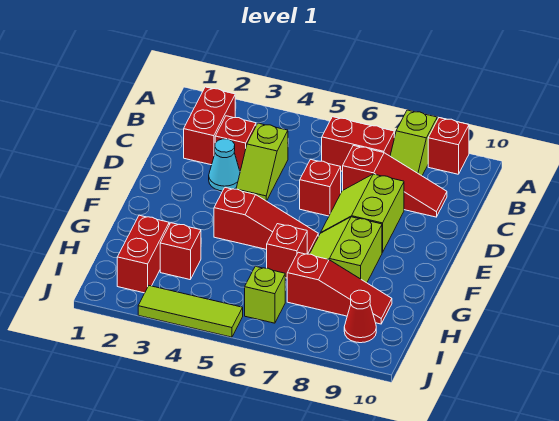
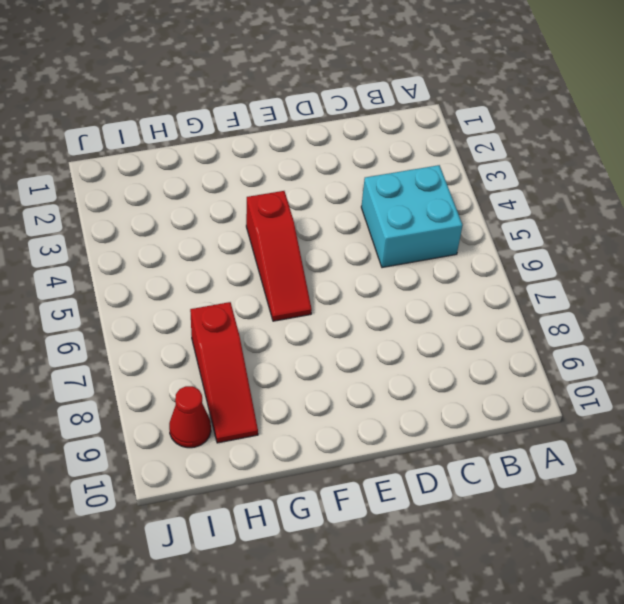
cyan 2x2 brick [361,165,463,268] -> lime 1x2 slope [236,123,288,201]
none -> lime 1x2 slope [390,110,437,176]
none -> red 1x1 brick [428,118,469,174]
none -> red 1x2 brick [184,87,235,165]

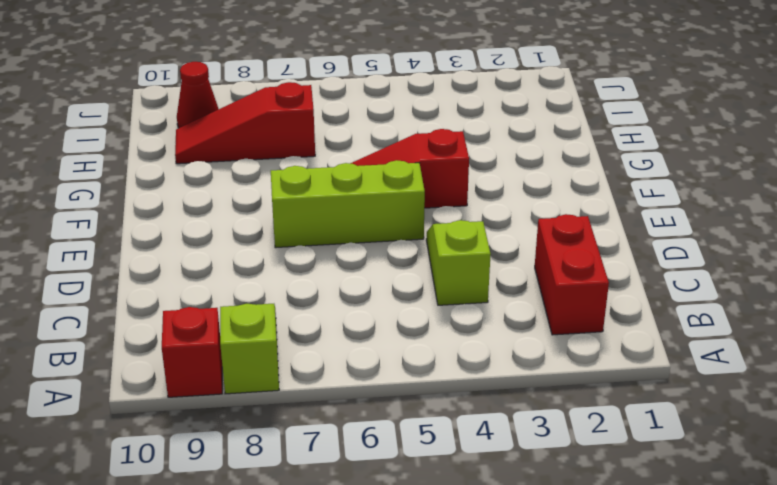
lime 1x3 brick [271,160,425,248] -> lime 2x2 slope [321,174,404,253]
none -> red 1x2 brick [322,117,394,171]
none -> red 1x1 brick [215,116,256,171]
none -> red 1x3 slope [343,146,447,217]

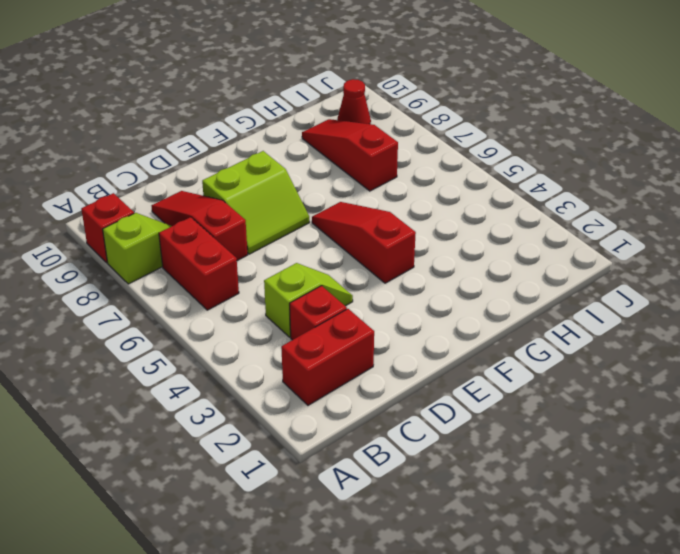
none -> cyan 1x1 cone [209,139,240,191]
none -> red 1x1 brick [300,160,341,216]
none -> lime 2x2 slope [310,217,382,283]

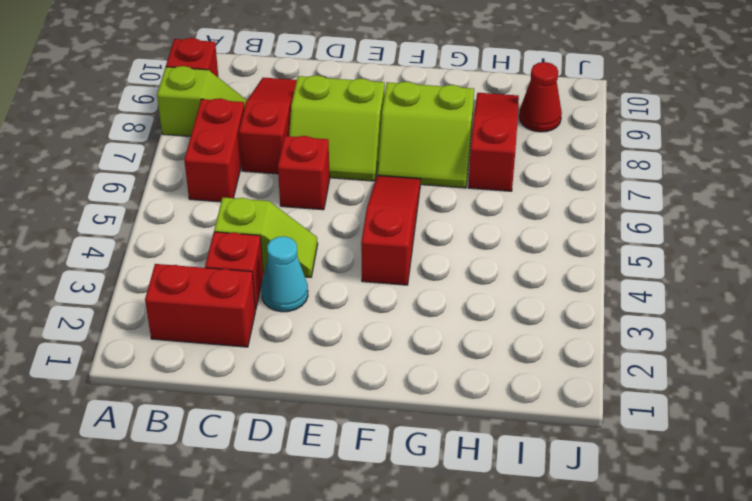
none -> red 1x1 brick [267,224,307,278]
none -> red 1x2 brick [117,215,169,293]
none -> red 1x1 brick [160,223,201,279]

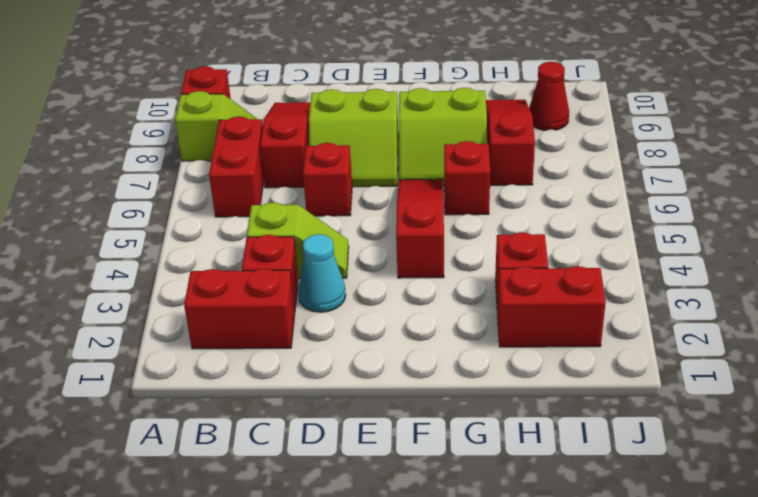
none -> lime 1x1 brick [245,266,285,323]
none -> lime 1x3 tile [138,286,243,337]

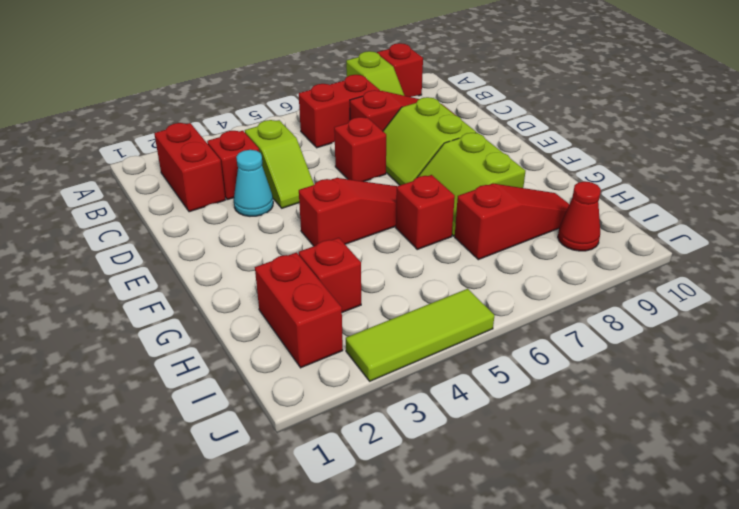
none -> lime 1x1 brick [245,266,285,323]

